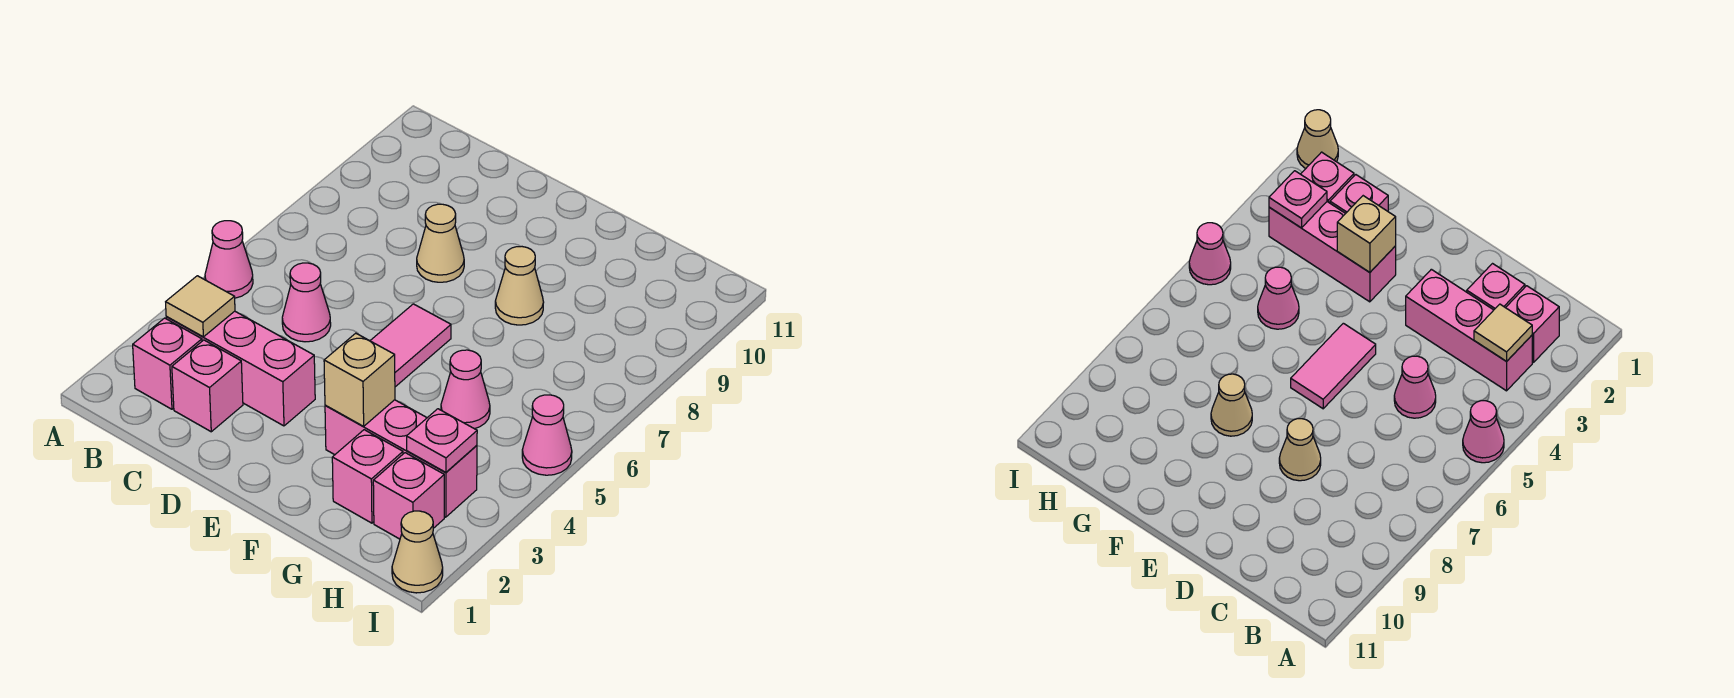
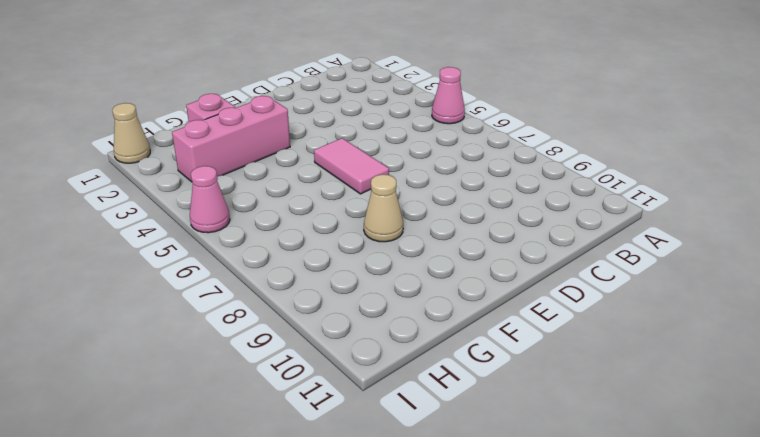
none -> pink 1x1 brick [133,318,202,409]
none -> pink 1x3 brick [166,311,315,426]
none -> pink 1x1 brick [172,340,243,432]

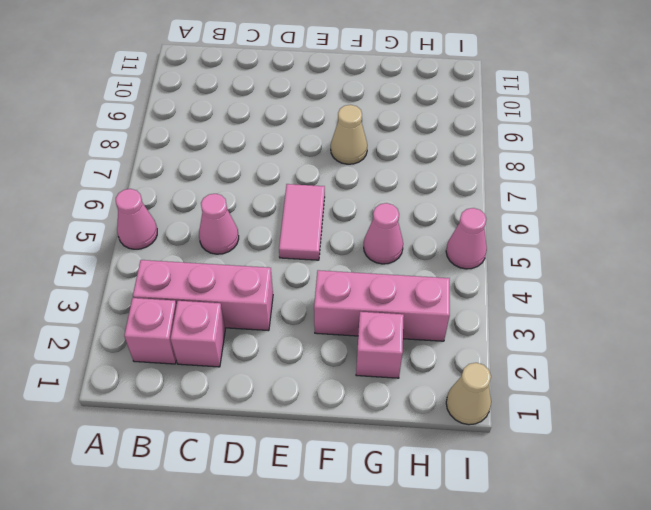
none -> tan 1x1 cone [417,204,464,282]
none -> pink 1x1 brick [373,453,444,539]
none -> tan 1x1 tile [166,276,235,337]

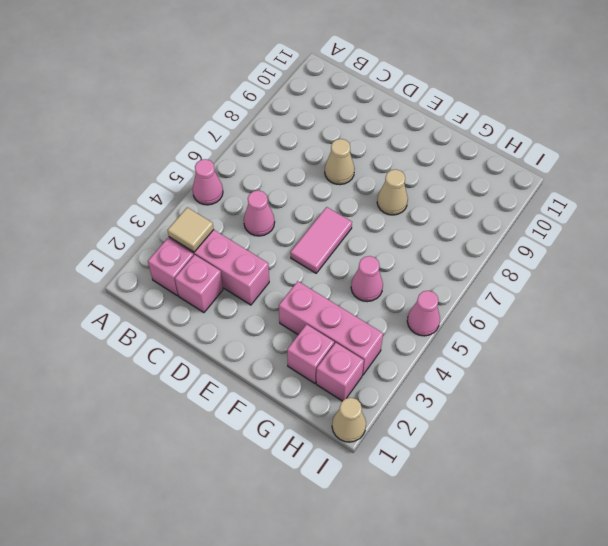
none -> tan 1x1 brick [324,333,395,426]
none -> pink 1x1 plate [407,409,477,473]

